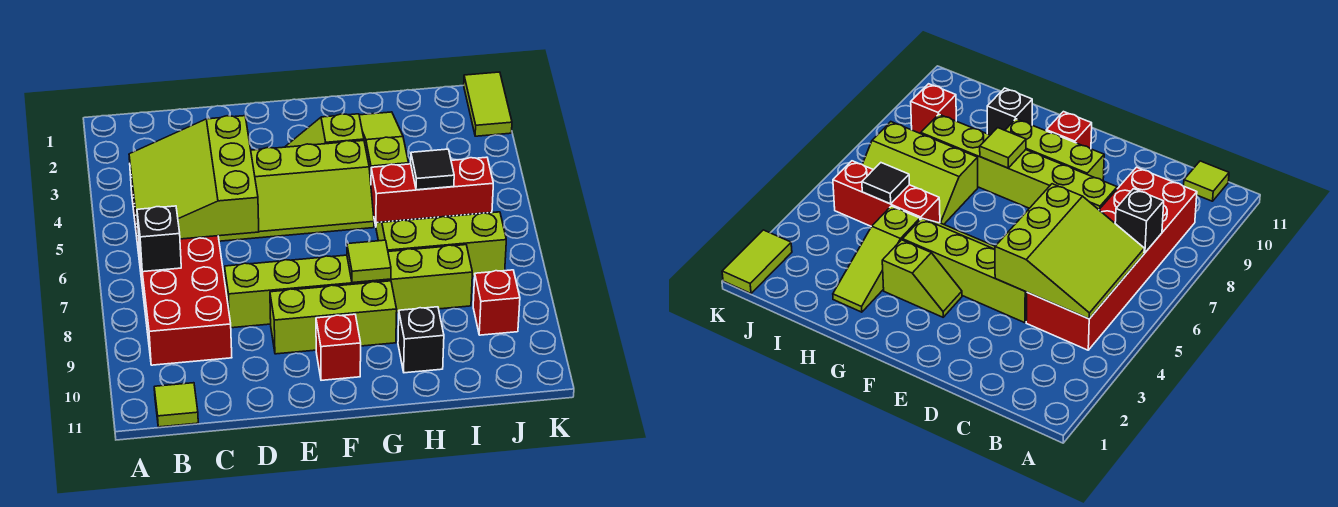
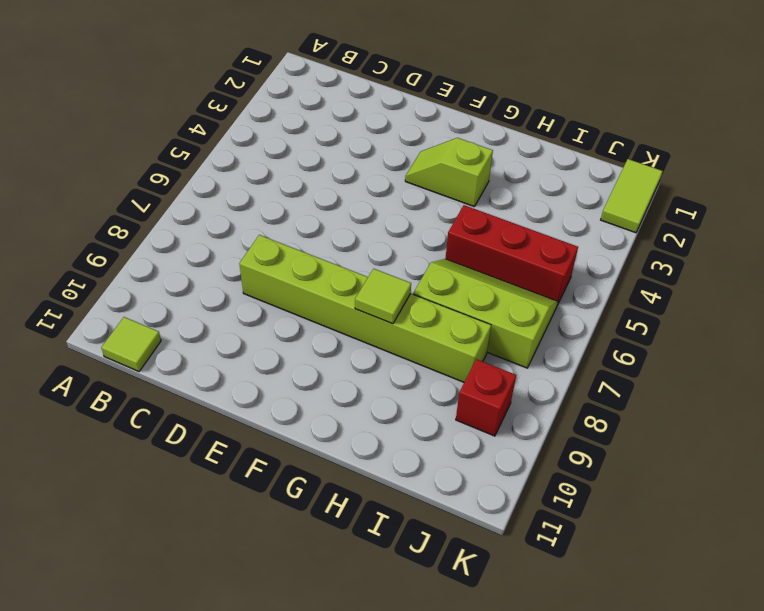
none -> red 2x6 brick [130,168,232,365]
none -> lime 2x4 slope [218,141,374,241]
none -> lime 1x3 brick [270,281,397,354]

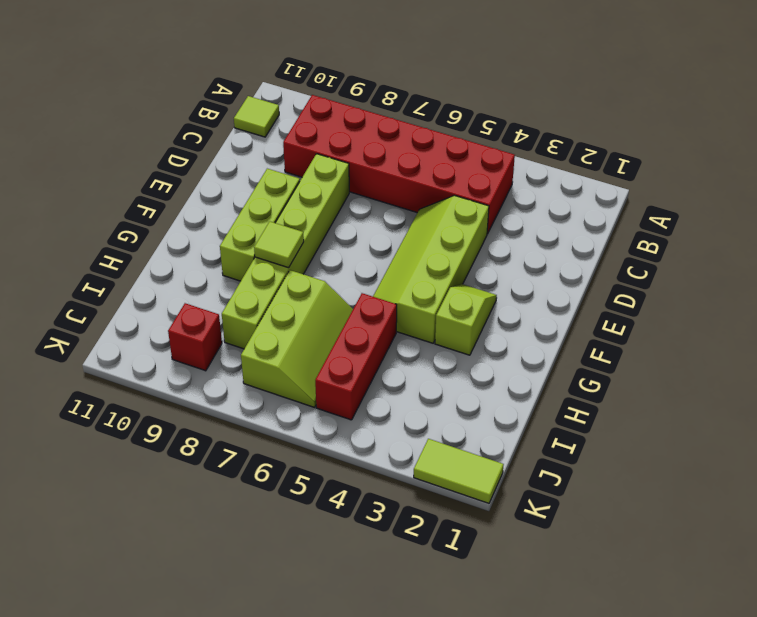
none -> red 1x1 brick [316,314,361,380]
none -> lime 1x3 slope [359,112,409,181]
none -> black 1x1 brick [398,307,444,373]

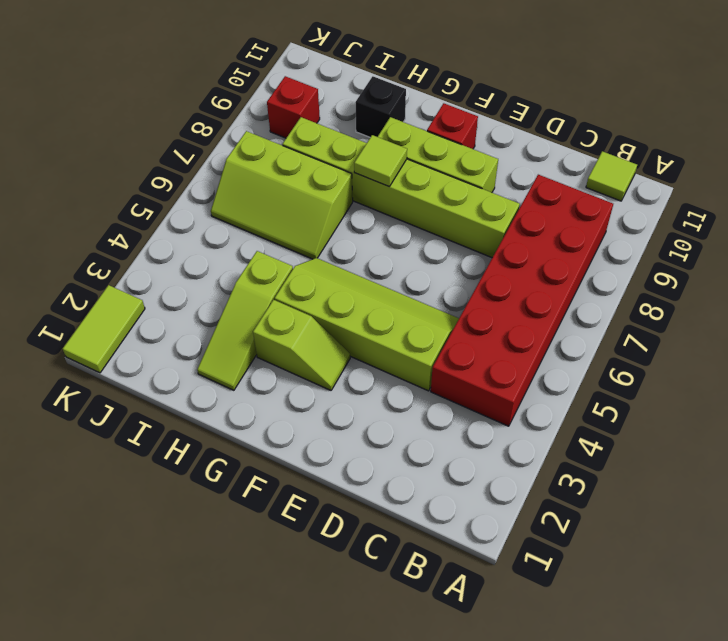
none -> red 1x3 brick [371,157,493,226]
none -> lime 3x3 slope [129,116,259,239]
none -> black 1x1 brick [137,206,181,272]

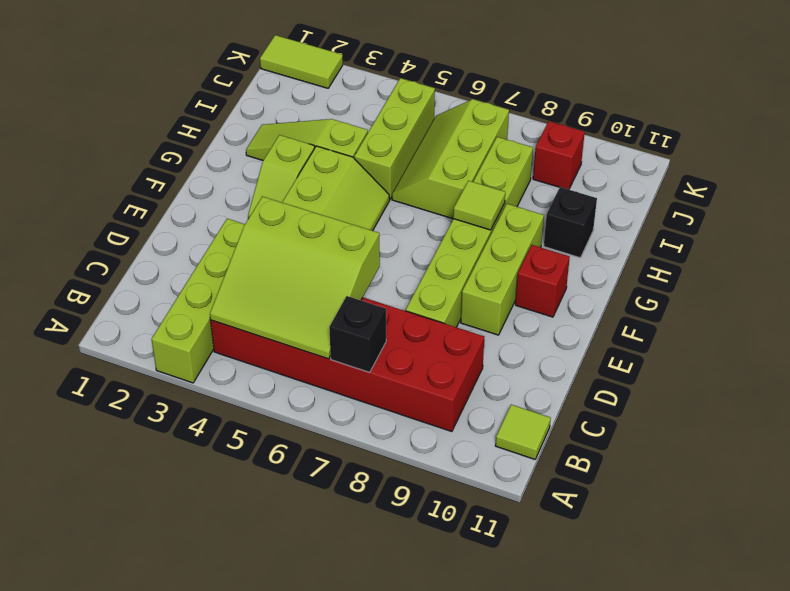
lime 1x4 brick [151,219,245,383] -> none
lime 1x3 brick [354,78,435,199] -> red 1x3 brick [371,157,493,226]
none -> black 1x1 tile [411,149,454,190]

